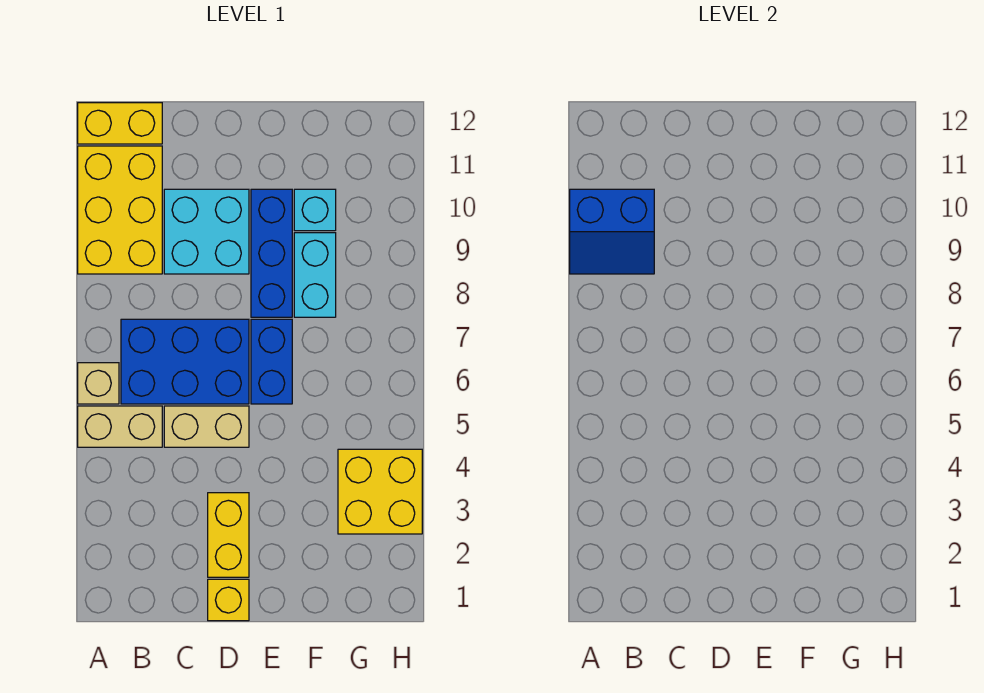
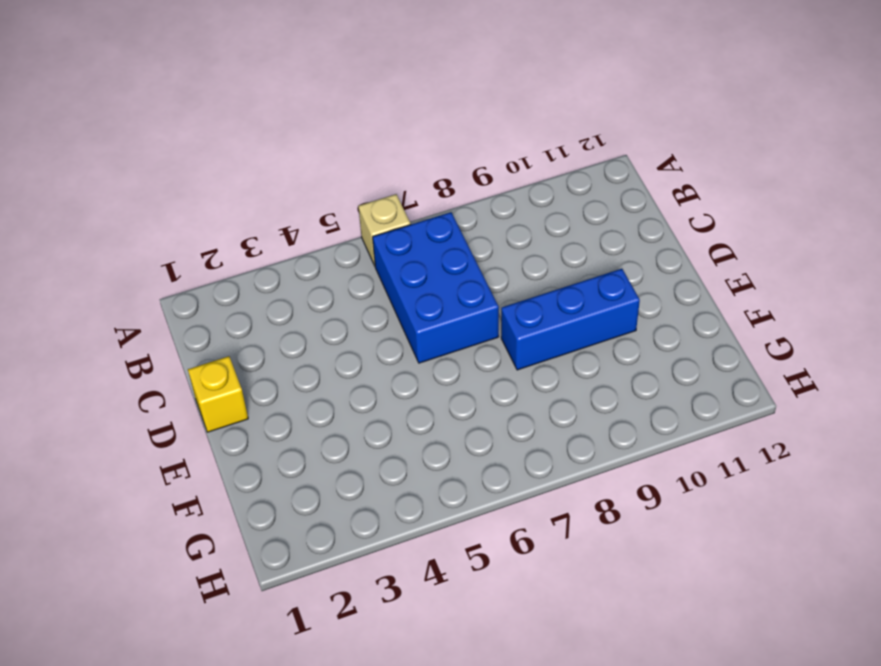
none -> tan 1x2 brick [78,406,162,447]
none -> yellow 2x3 brick [78,146,162,274]
none -> yellow 1x2 brick [78,103,162,144]

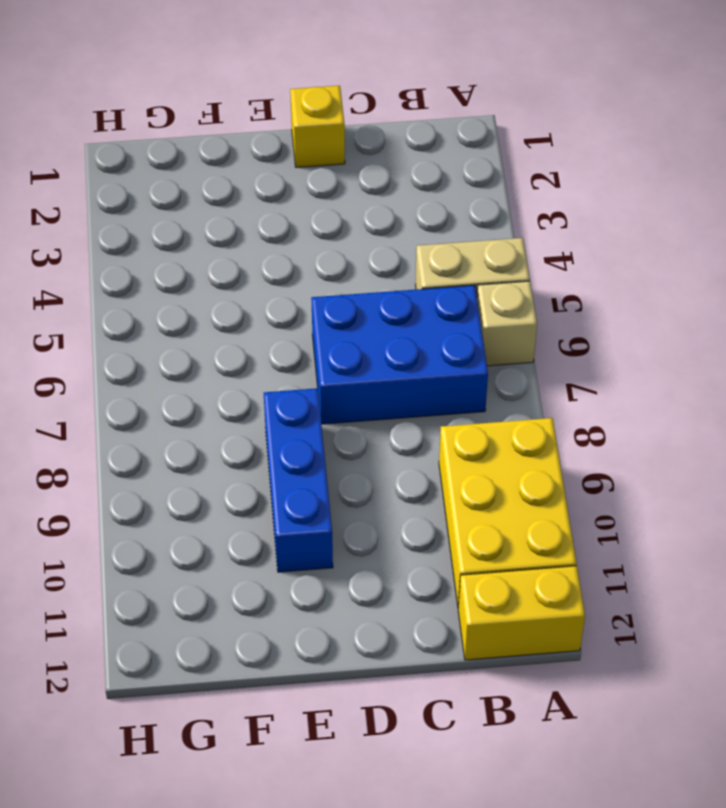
none -> tan 1x2 brick [164,406,249,447]
none -> cyan 2x2 brick [164,189,249,274]
none -> yellow 1x2 brick [208,493,249,577]

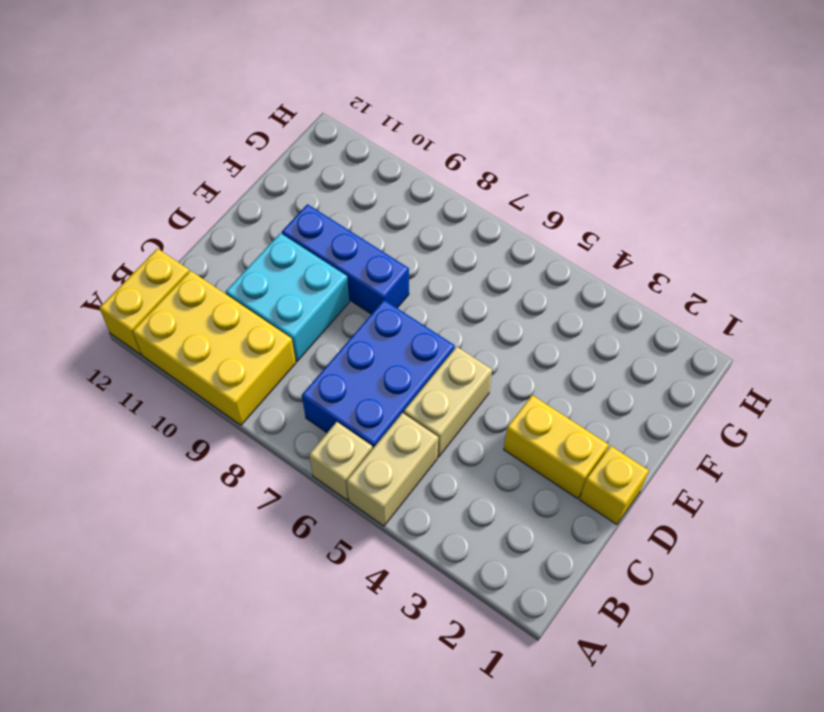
none -> blue 1x2 brick [251,319,292,404]
none -> cyan 1x2 brick [294,233,336,317]
none -> cyan 1x1 brick [294,189,336,231]

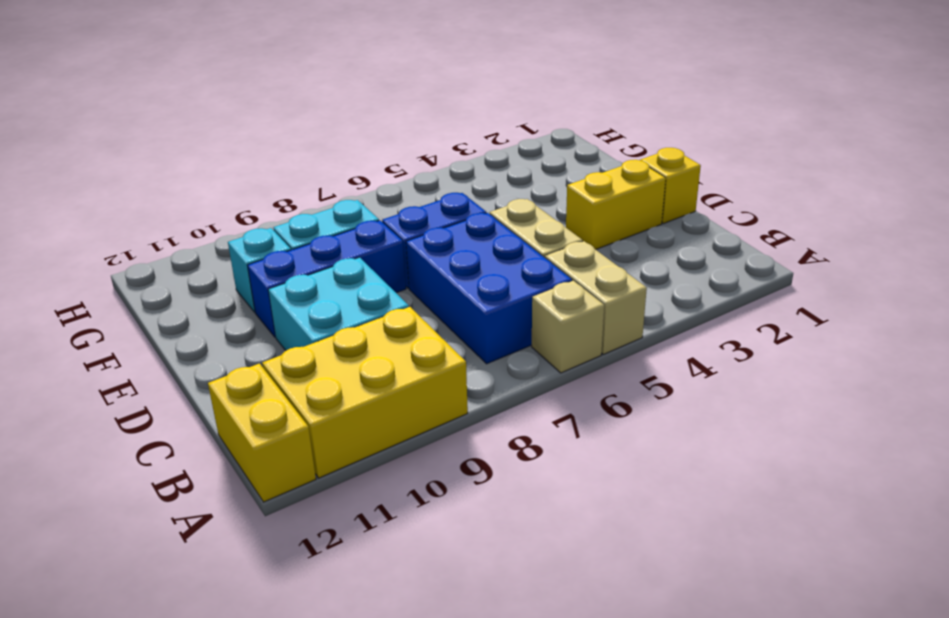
none -> yellow 2x2 brick [338,449,422,534]
none -> blue 2x2 slope [570,189,654,274]

